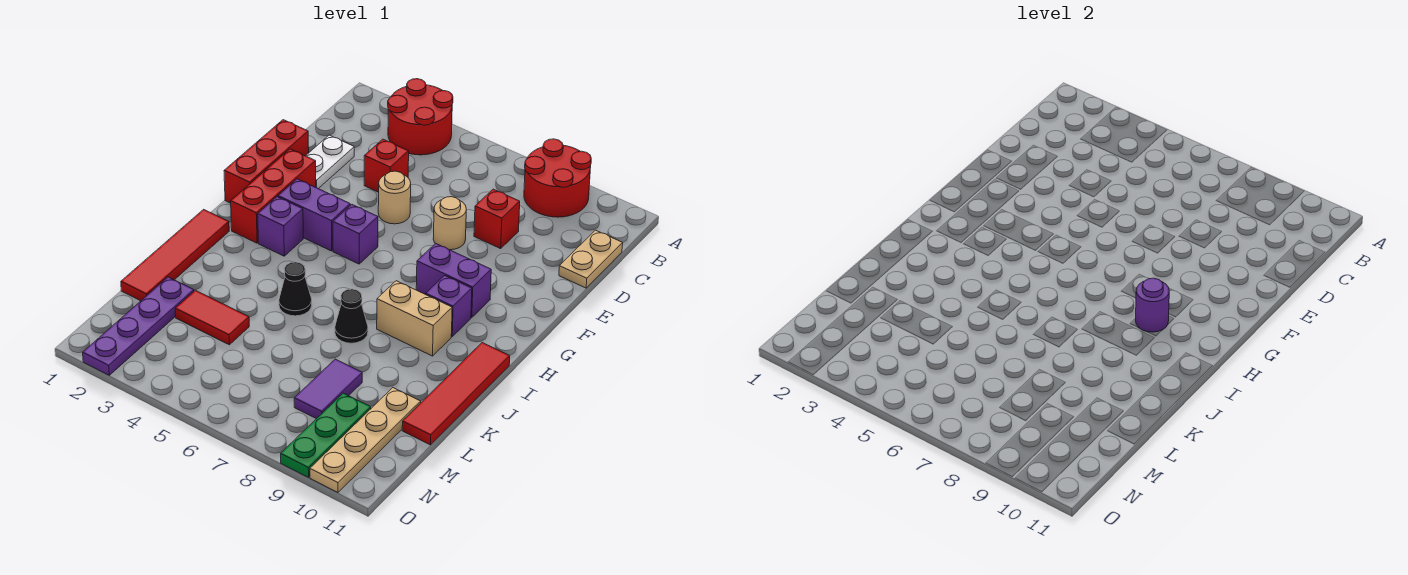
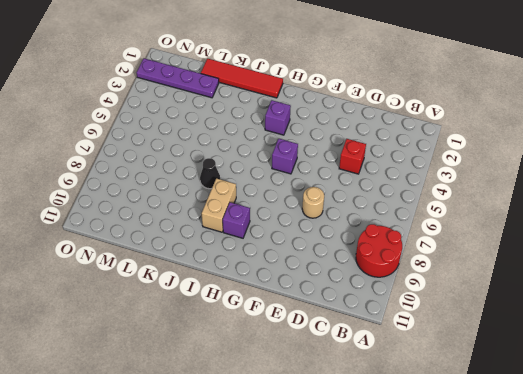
none -> red 2x2 round brick [388,79,453,155]
none -> tan 1x2 plate [559,230,623,288]
none -> white 1x2 plate [306,135,354,189]

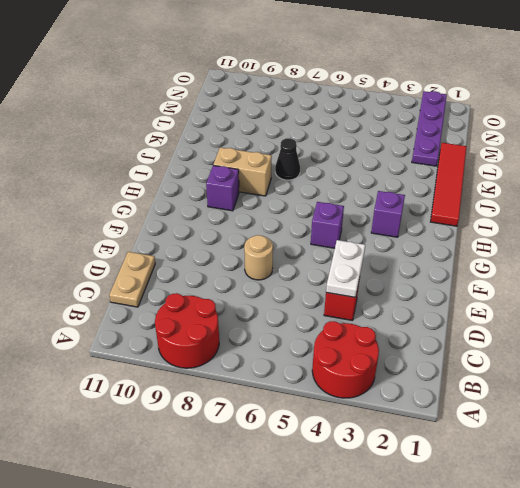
white 1x2 plate [326,240,365,297] -> white 1x2 plate moved to [306,135,354,189]
none -> red 1x1 brick [474,189,520,249]
none -> red 1x3 brick [224,120,309,203]
none -> tan 1x1 round brick [378,171,411,224]

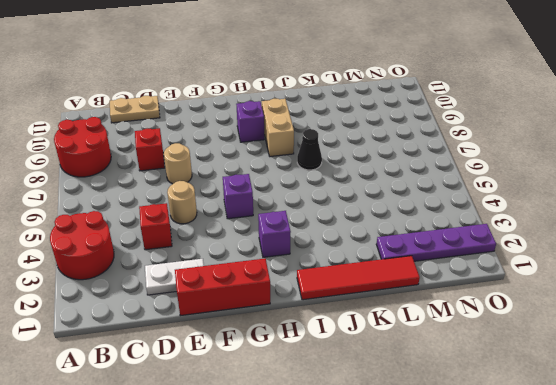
none -> red 1x3 brick [231,149,316,243]
none -> purple 1x2 brick [278,179,350,251]
none -> purple 1x2 brick [416,243,491,318]

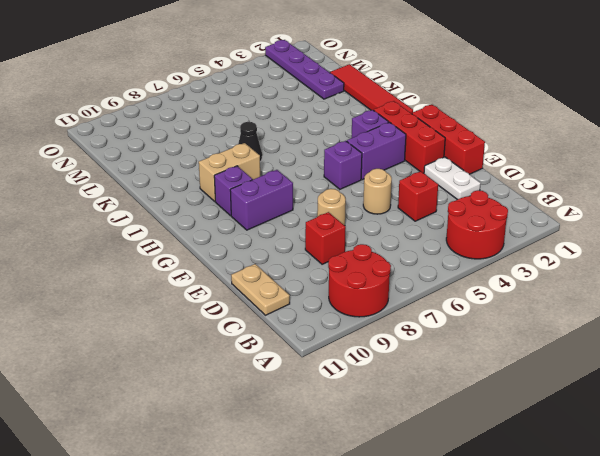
none -> red 1x4 tile [402,343,510,445]
none -> black 1x1 cone [279,262,312,316]
none -> red 1x2 tile [175,290,249,345]

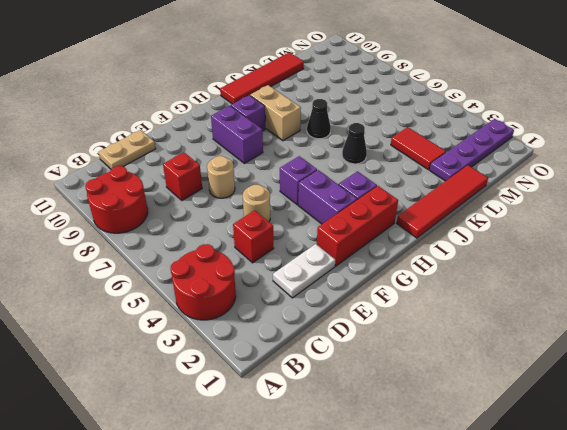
none -> red 1x3 brick [224,120,309,203]
none -> purple 1x2 tile [294,359,362,419]
none -> tan 1x4 plate [310,388,421,492]

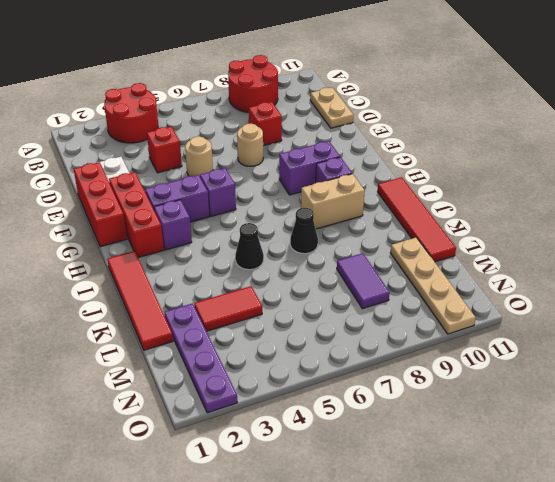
none -> green 1x3 plate [281,393,371,477]
none -> purple 1x1 round brick [1136,278,1169,332]

